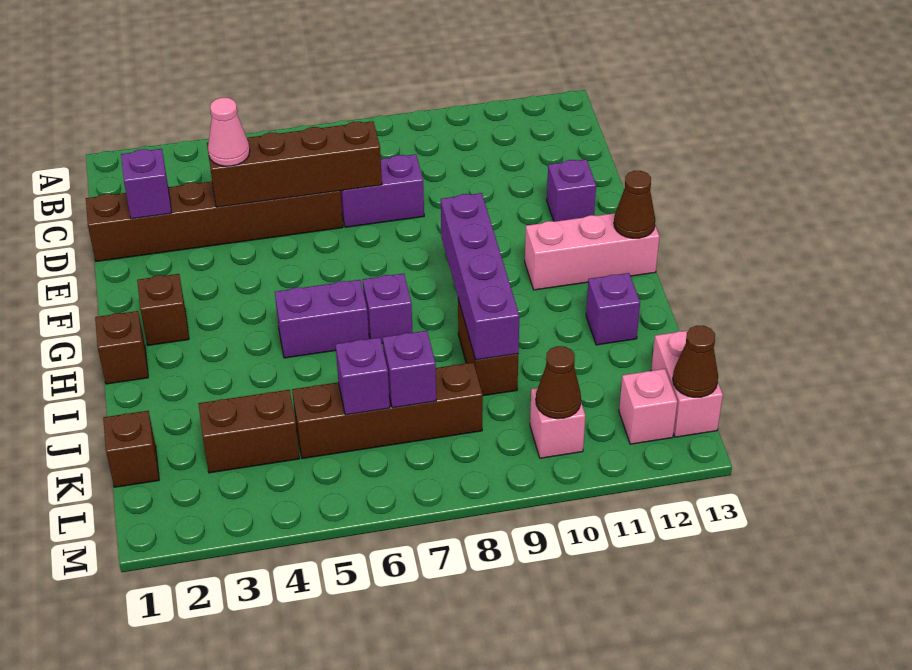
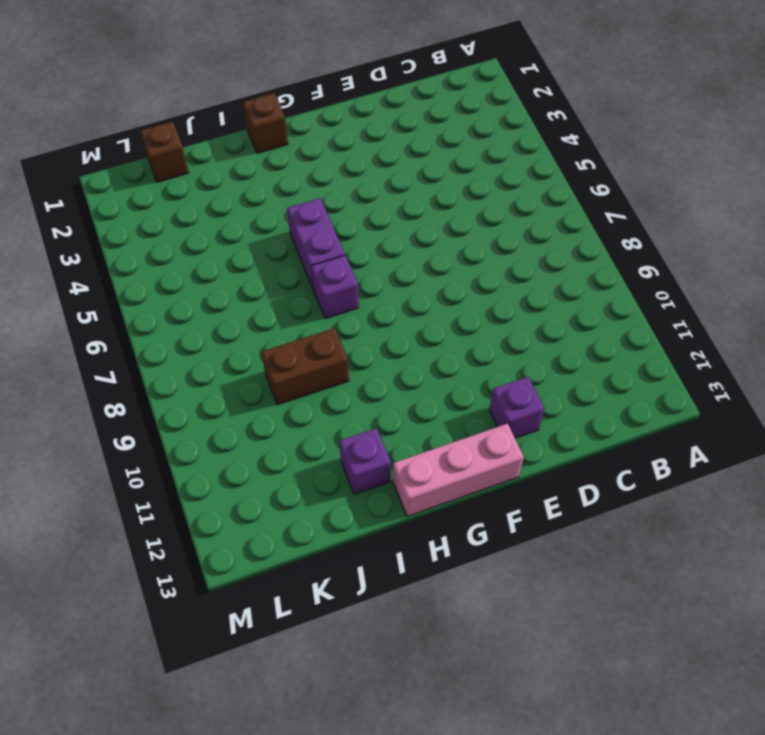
pink 1x3 brick [393,424,524,517] -> pink 1x3 brick turned to [525,213,659,290]
none -> brown 1x6 brick [86,181,343,262]
none -> purple 1x2 brick [340,154,424,227]
none -> brown 1x1 brick [137,274,189,345]

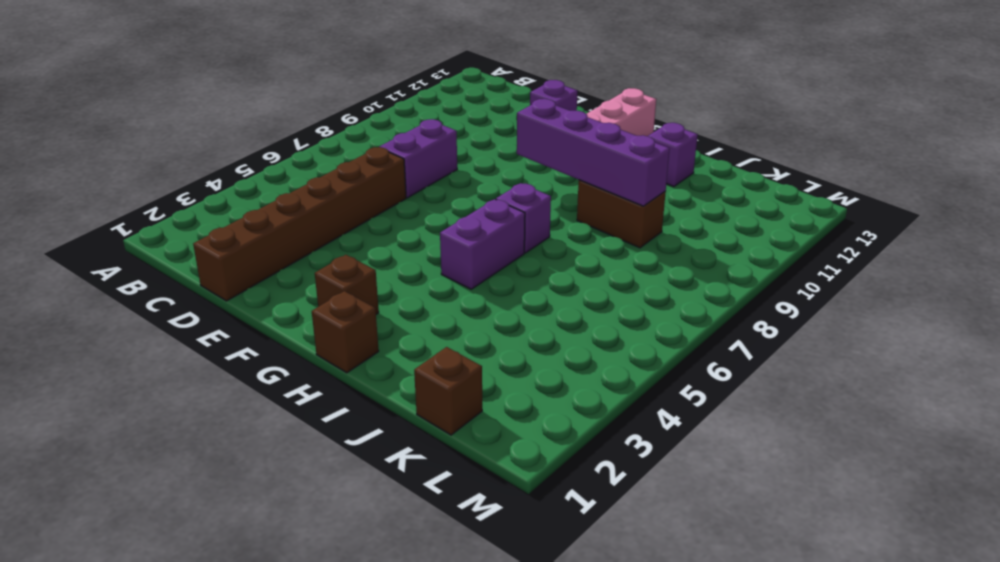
none -> brown 1x2 brick [198,390,300,473]
none -> brown 1x4 brick [292,362,483,459]
none -> pink 1x2 brick [651,331,723,437]

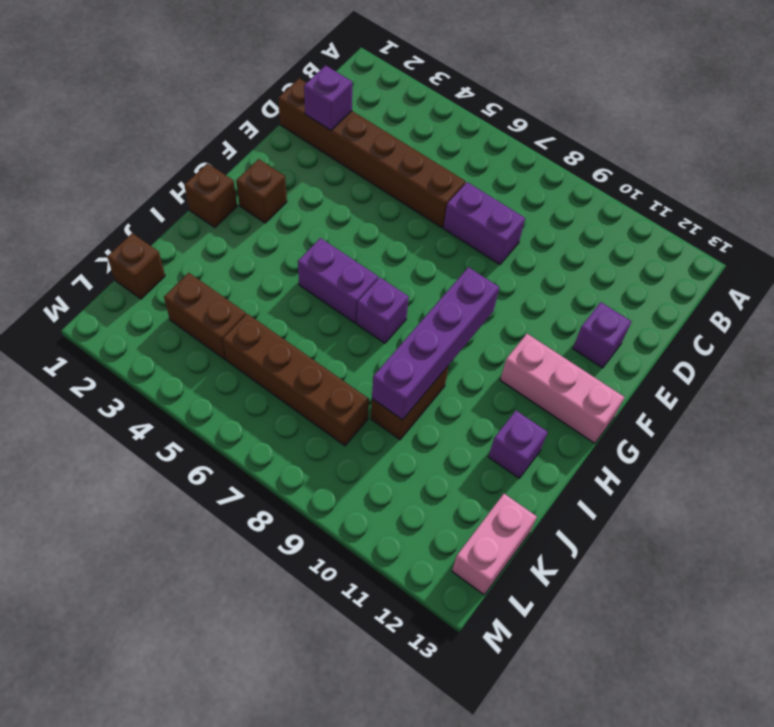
none -> pink 1x1 brick [530,388,585,458]
none -> pink 1x1 brick [619,369,677,444]
none -> brown 1x4 brick [207,121,382,207]

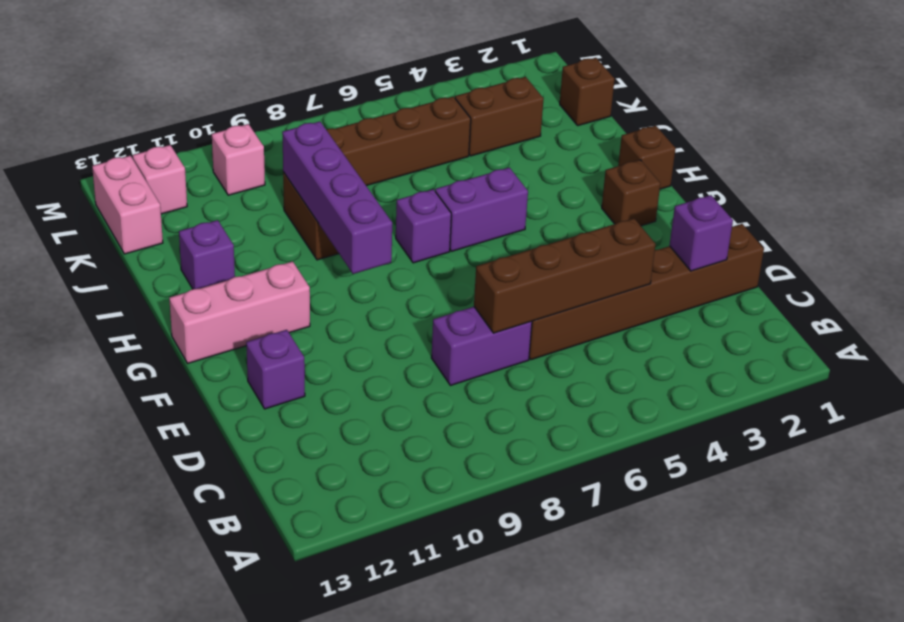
none -> brown 1x1 cone [614,171,655,238]
none -> purple 1x1 brick [335,337,390,415]
none -> purple 1x1 brick [383,331,436,408]

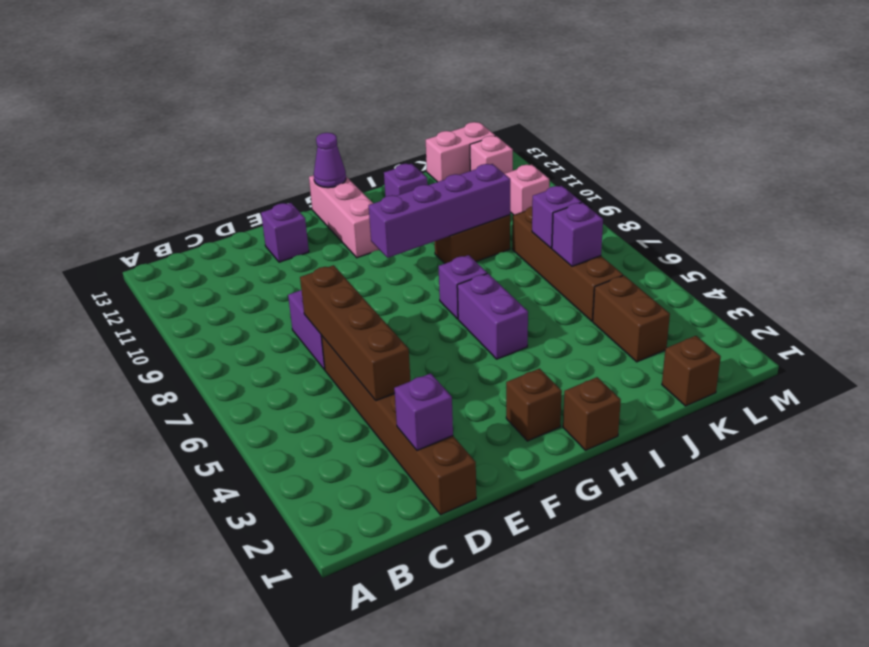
purple 1x1 cone [314,133,346,188] -> brown 1x1 cone [614,171,655,238]
none -> brown 1x1 cone [536,346,581,419]
none -> brown 1x1 cone [673,326,718,397]
none -> pink 1x1 cone [208,98,250,166]

